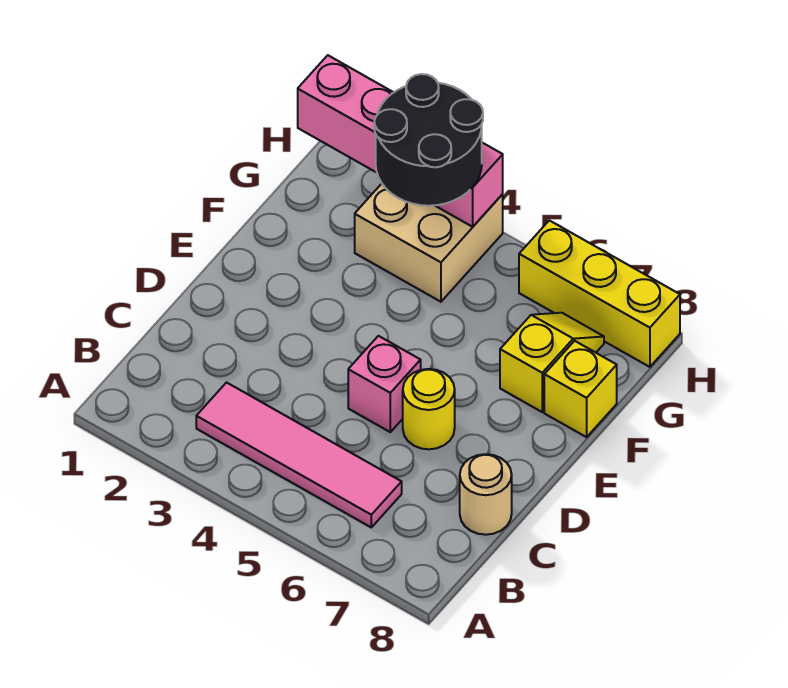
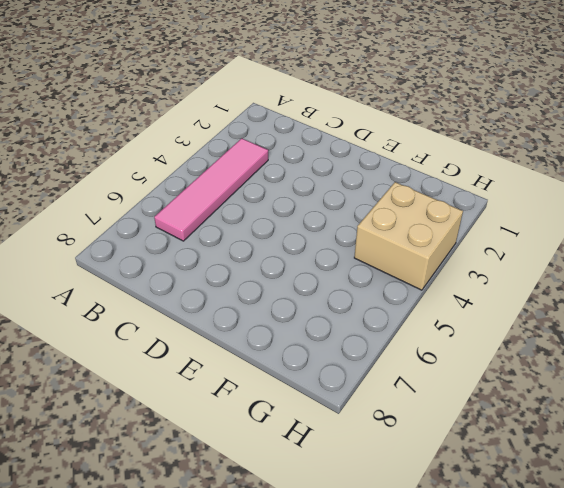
none -> tan 1x1 round brick [460,454,512,535]
none -> pink 1x1 brick [348,336,421,432]

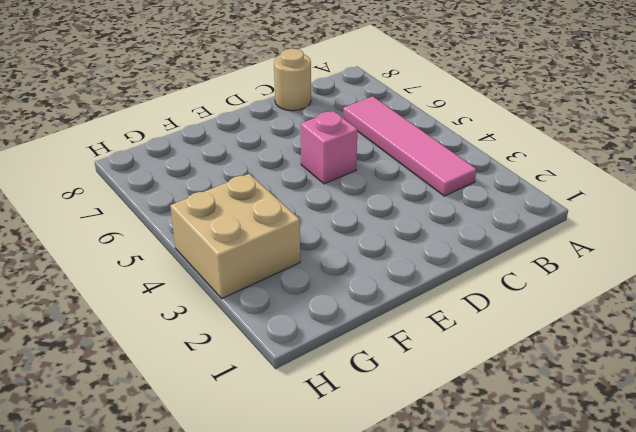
none -> yellow 1x1 round brick [403,369,455,449]
none -> yellow 1x2 slope [500,313,604,412]

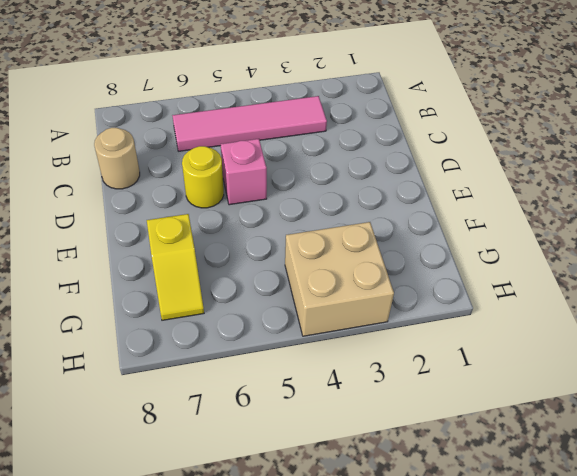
none -> yellow 1x1 brick [544,341,617,437]
none -> yellow 1x3 brick [519,220,680,367]

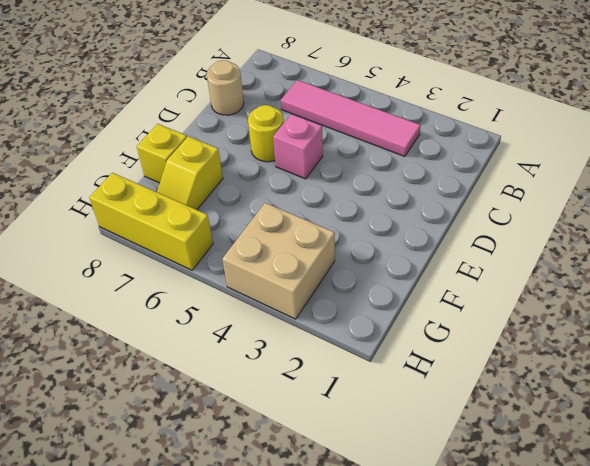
none -> pink 1x4 brick [298,55,503,227]
none -> black 2x2 round brick [374,74,483,206]

